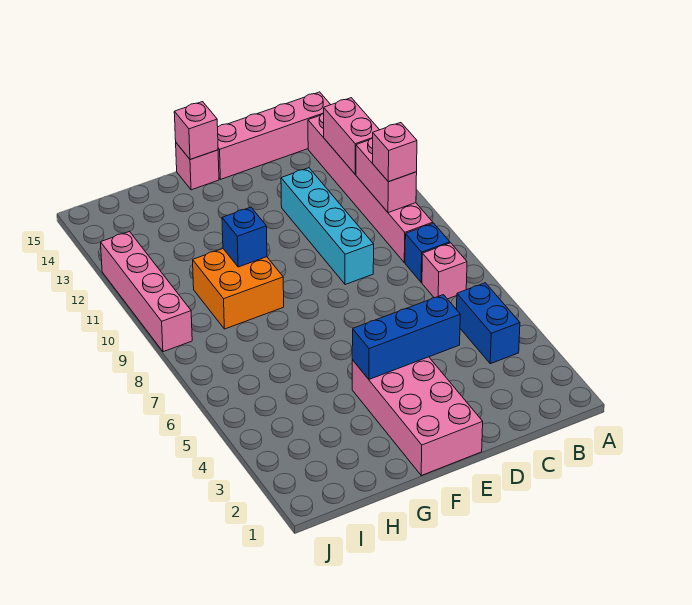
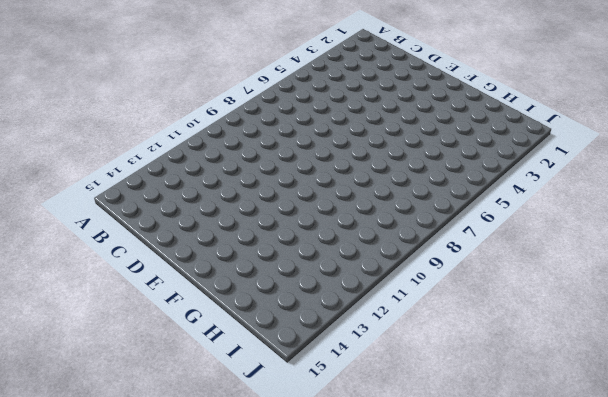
none -> blue 1x2 brick [457,283,520,364]
none -> pink 1x1 brick [422,243,467,299]
none -> blue 1x1 brick [405,223,450,282]

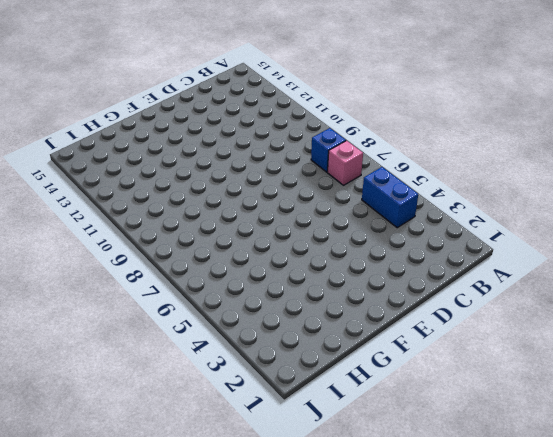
none -> pink 1x6 brick [308,113,433,263]
none -> pink 1x4 brick [218,92,331,179]
none -> cyan 1x4 brick [281,168,374,285]

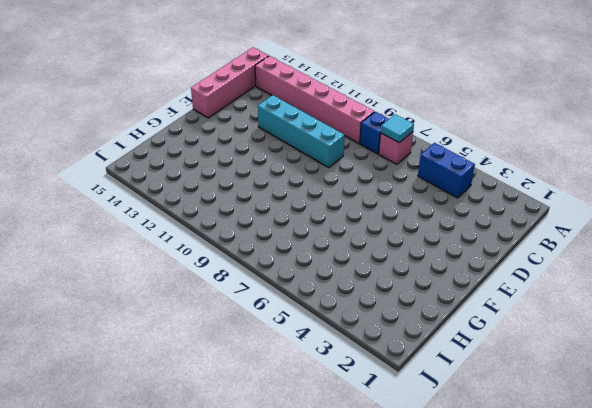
cyan 1x1 tile [381,114,414,143] -> none
none -> pink 2x4 brick [352,357,483,475]
none -> pink 1x1 brick [176,143,219,190]
none -> orange 2x2 brick [193,249,284,329]

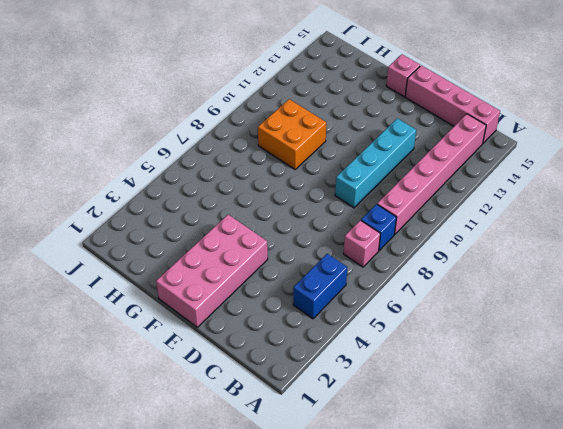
none -> pink 1x4 brick [101,231,192,352]
none -> pink 1x2 brick [356,138,417,213]
none -> pink 1x2 brick [324,98,379,174]

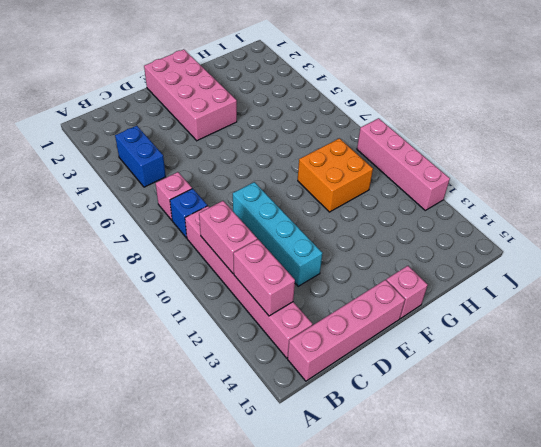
none -> blue 1x3 brick [352,295,460,379]
none -> pink 1x1 brick [174,102,218,159]
none -> blue 1x1 brick [222,207,267,267]

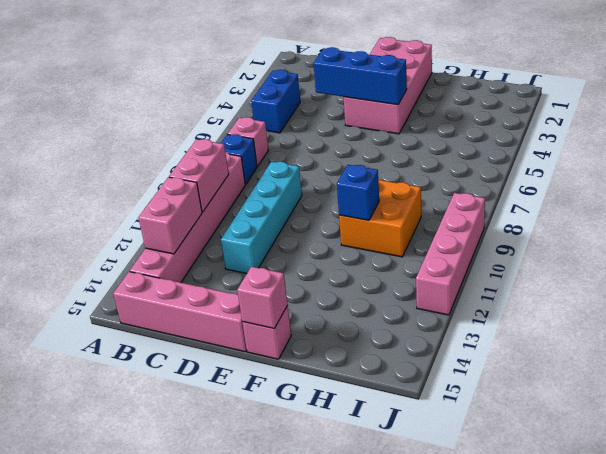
none -> pink 1x1 brick [373,123,417,182]

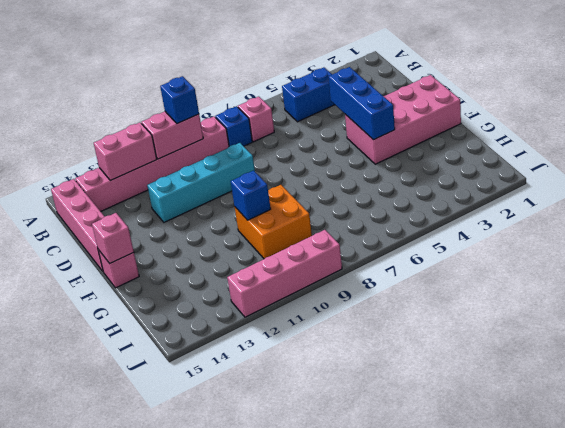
blue 1x1 brick [160,76,199,124] -> pink 1x1 brick [373,123,417,182]

